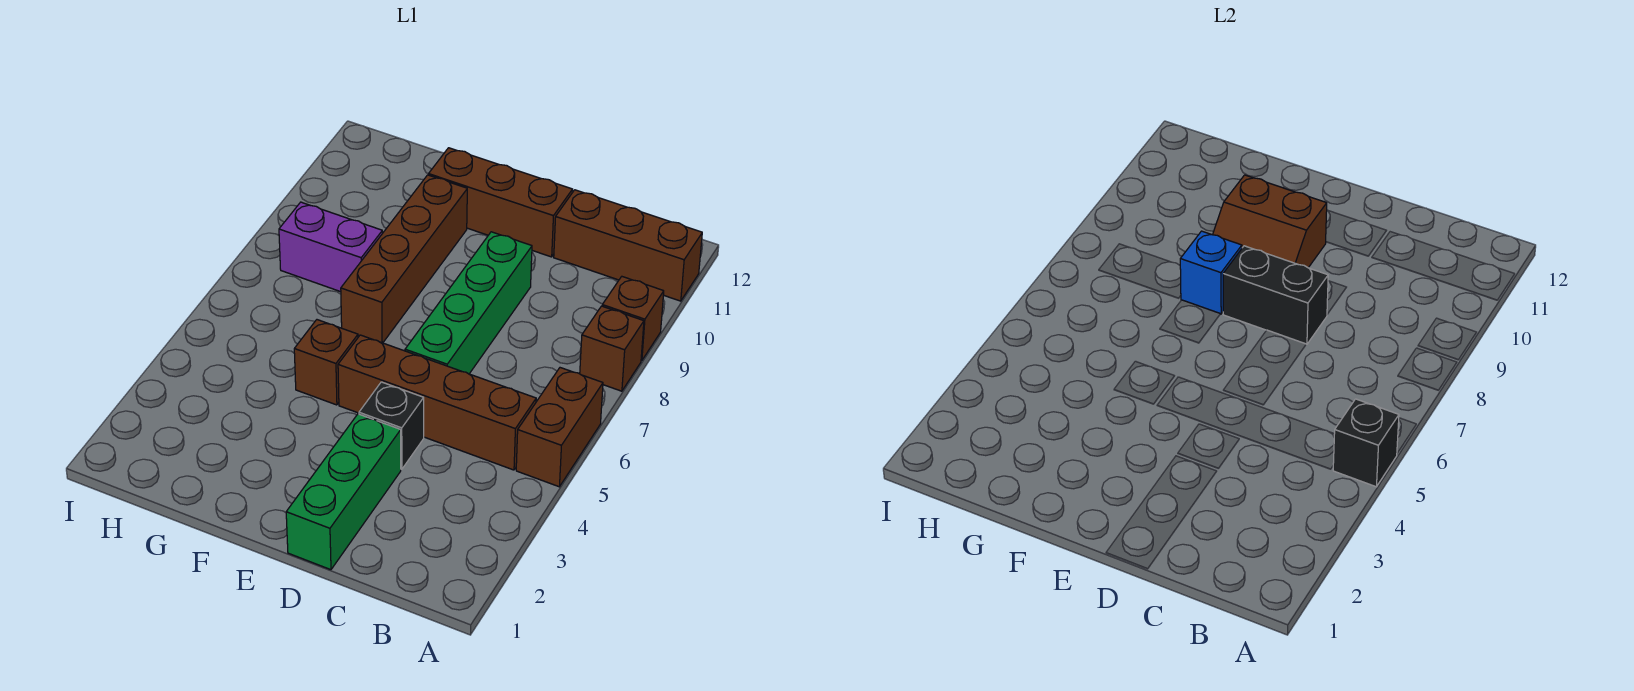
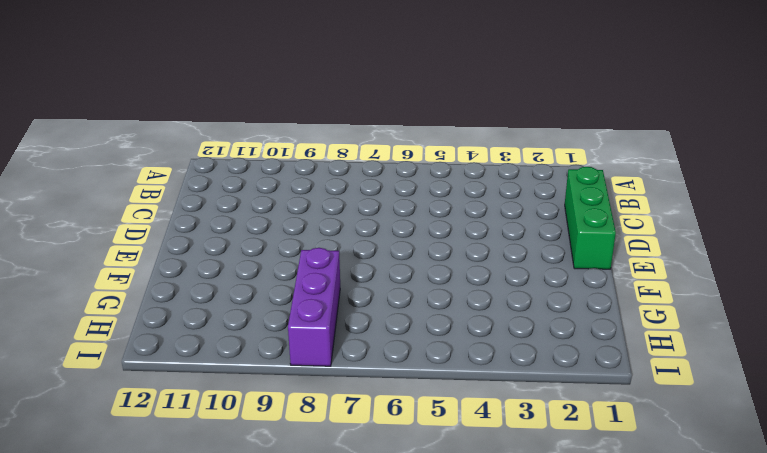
green 1x3 brick [565,167,616,269] -> green 1x3 brick turned to [286,414,401,570]
purple 1x3 brick [288,248,340,366] -> purple 1x2 brick [279,202,382,292]
none -> brown 1x2 brick [516,368,603,487]
none -> brown 1x1 brick [580,306,644,391]
none -> brown 1x1 brick [602,277,664,361]

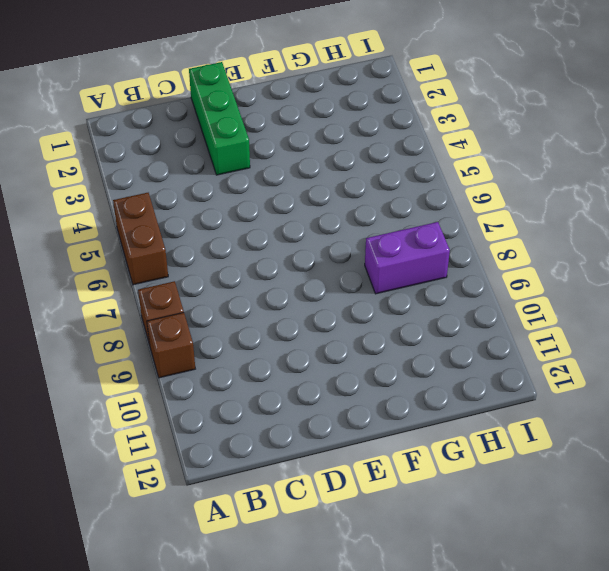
none -> brown 1x3 brick [554,190,702,301]
none -> brown 1x4 brick [338,335,536,470]
none -> black 1x1 brick [359,382,424,469]

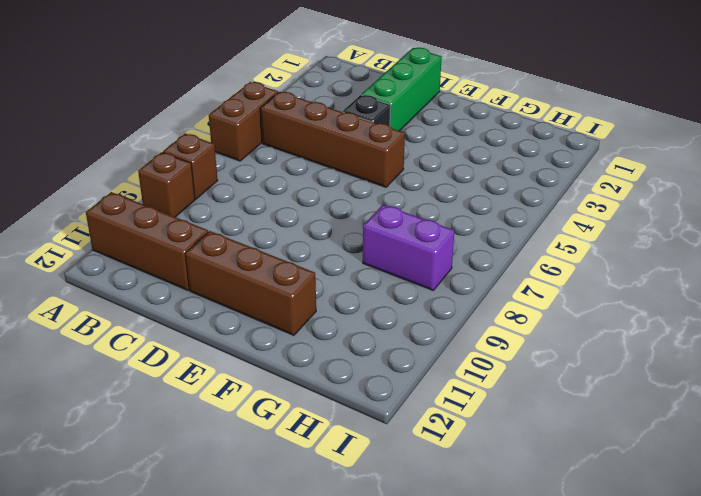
none -> green 1x4 brick [405,232,532,374]
none -> brown 1x1 brick [294,320,358,405]
none -> brown 1x4 brick [341,175,467,343]

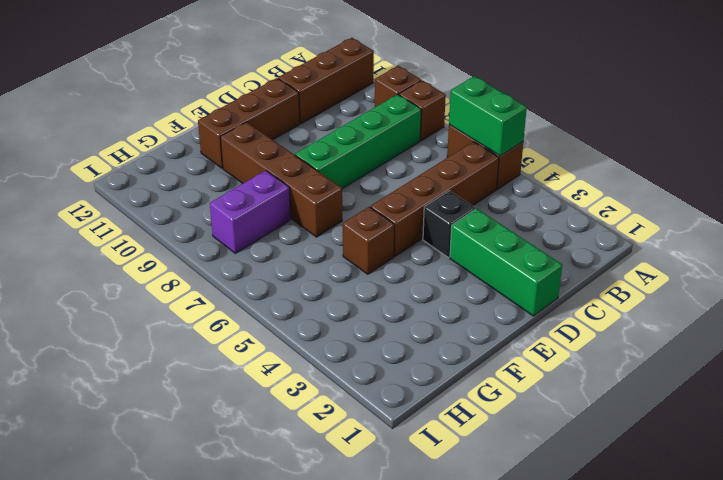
green 1x2 brick [449,76,527,156] -> black 1x1 brick [1333,399,1399,487]
green 1x4 brick [295,94,421,189] -> green 1x4 brick turned to [405,232,532,374]
none -> black 1x2 brick [1223,246,1328,344]
none -> brown 2x2 slope [1213,175,1327,268]
none -> blue 1x1 brick [1180,231,1242,314]

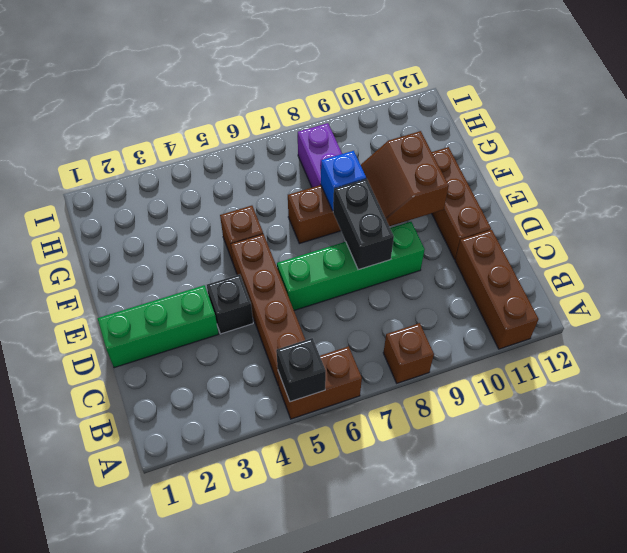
none -> brown 1x1 brick [602,277,664,361]

